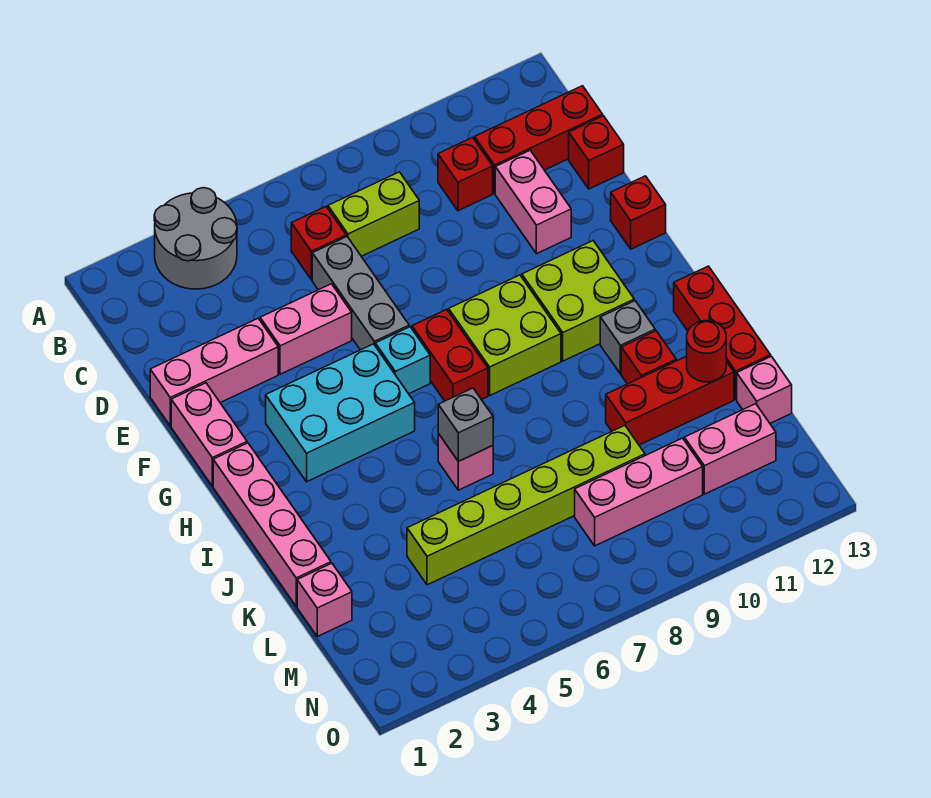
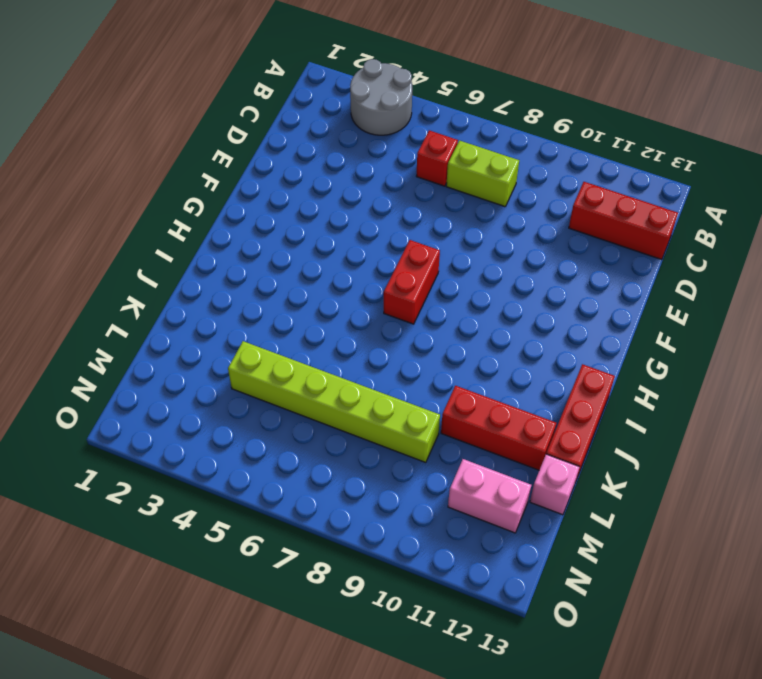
none -> red 1x1 brick [438,137,493,211]
none -> grey 1x3 brick [312,237,409,350]
none -> pink 1x2 brick [495,150,571,254]
none -> red 1x1 brick [569,116,624,189]

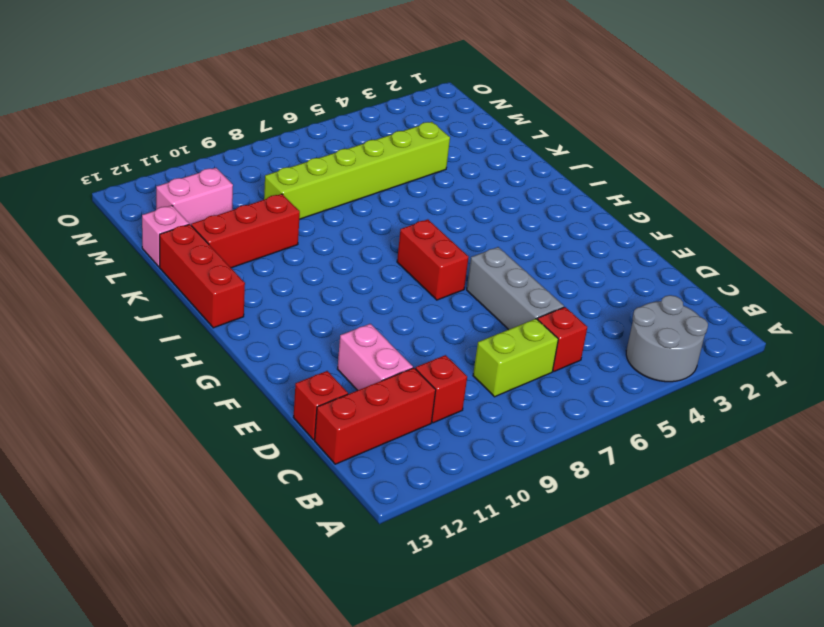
none -> pink 1x3 brick [150,318,278,426]
none -> pink 1x2 brick [260,284,352,374]
none -> pink 1x2 brick [171,383,247,486]
none -> red 1x1 brick [611,176,666,249]

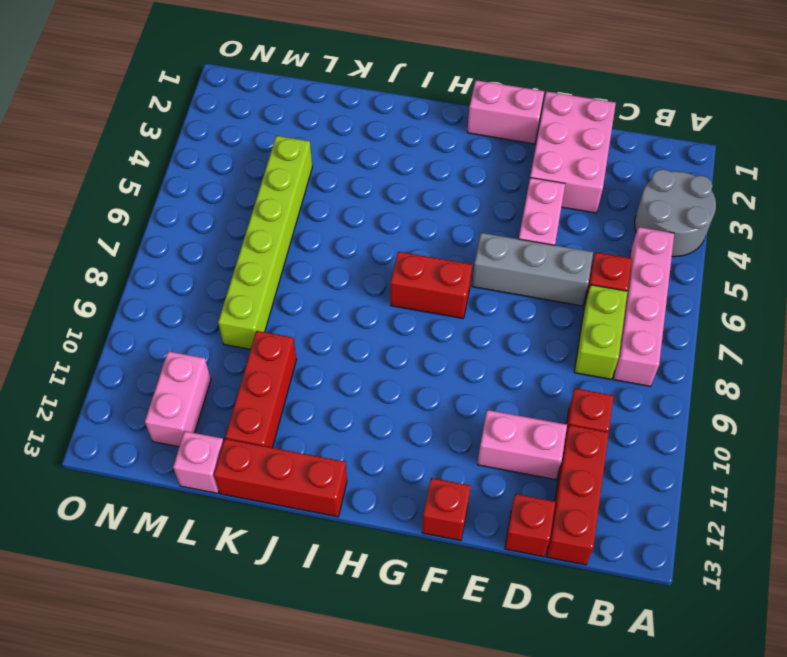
pink 1x4 brick [613,227,674,386] -> pink 1x4 brick turned to [213,443,331,606]
pink 2x3 brick [530,91,616,213] -> pink 1x3 brick [150,318,278,426]
none -> cyan 2x3 brick [266,344,415,482]
none -> cyan 1x1 brick [375,327,430,394]
none -> lime 2x2 brick [449,275,561,395]
none -> lime 2x2 brick [522,241,634,361]

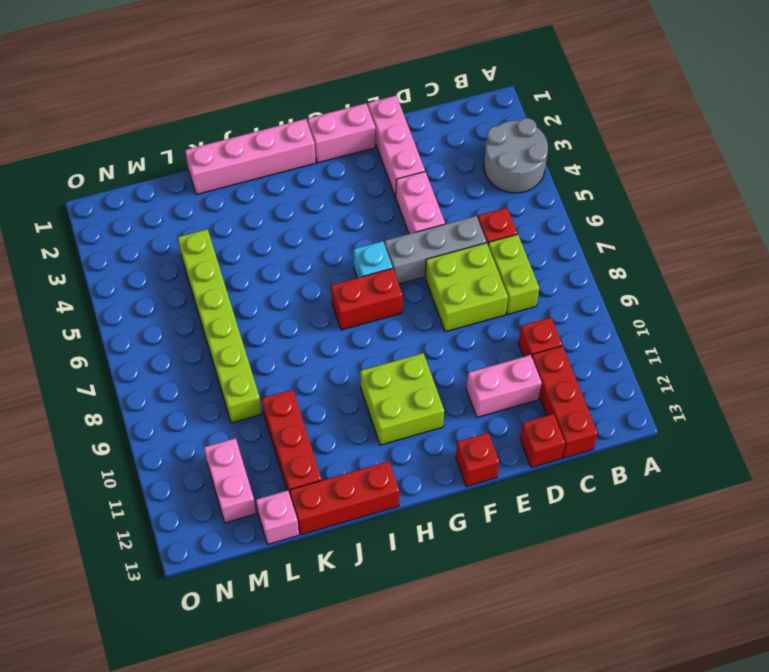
lime 2x2 brick [425,243,508,332] -> lime 2x2 brick moved to [449,275,561,395]
none -> cyan 2x3 brick [266,344,415,482]
none -> grey 1x1 brick [600,301,655,374]
none -> pink 1x1 brick [438,434,493,490]
none -> red 1x1 brick [621,331,676,384]

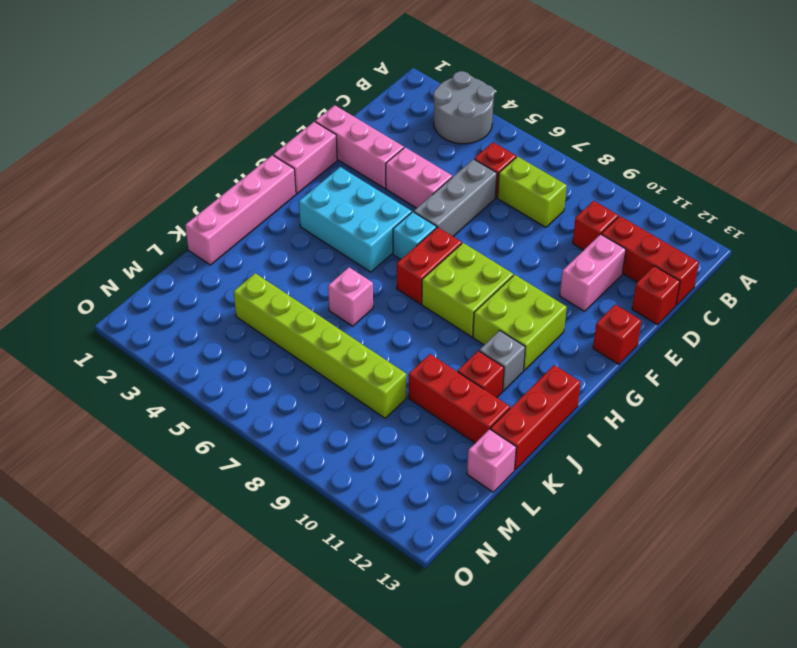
none -> pink 1x1 brick [297,563,352,636]
none -> pink 1x3 brick [575,438,703,546]
none -> pink 1x2 brick [684,404,776,494]
none -> grey 1x1 brick [438,388,493,461]

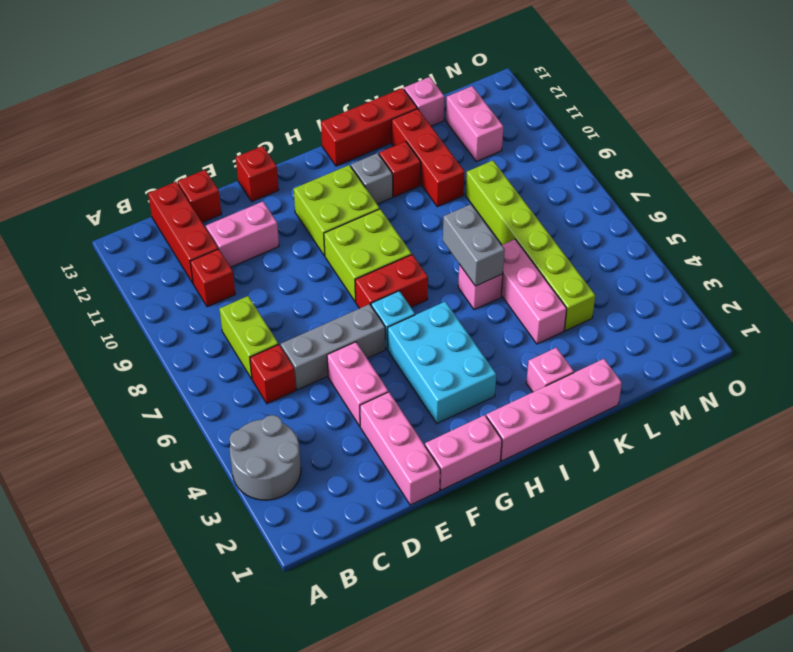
pink 1x1 brick [526,348,574,392] -> pink 1x1 brick moved to [297,563,352,636]
grey 1x2 brick [443,204,505,286] -> grey 1x1 brick [438,388,493,461]
pink 1x3 brick [501,239,567,344] -> pink 1x3 brick moved to [575,438,703,546]
none -> red 1x1 round brick [687,321,726,382]

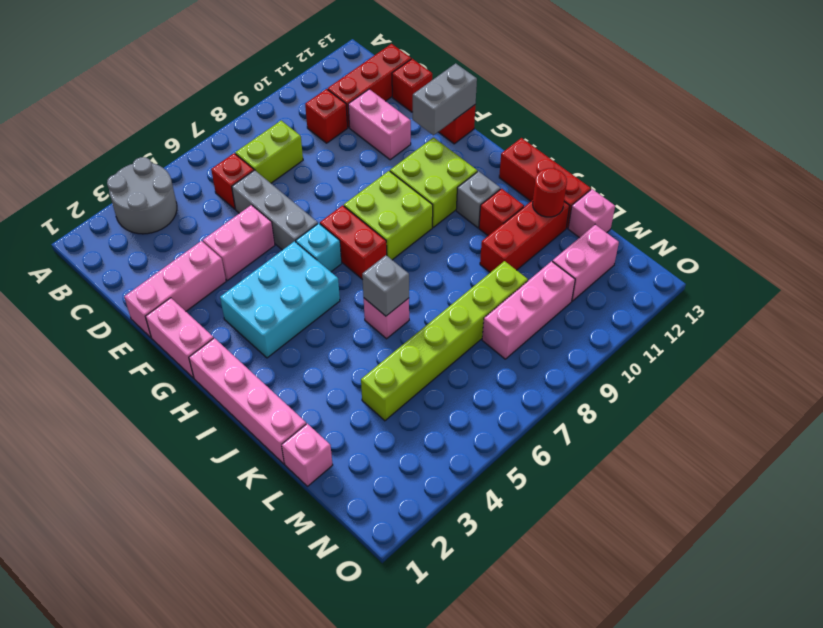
grey 1x2 brick [413,63,477,135] -> none

